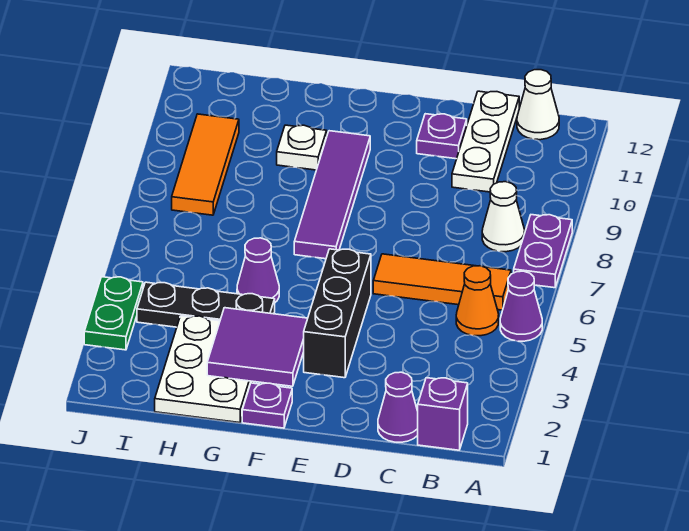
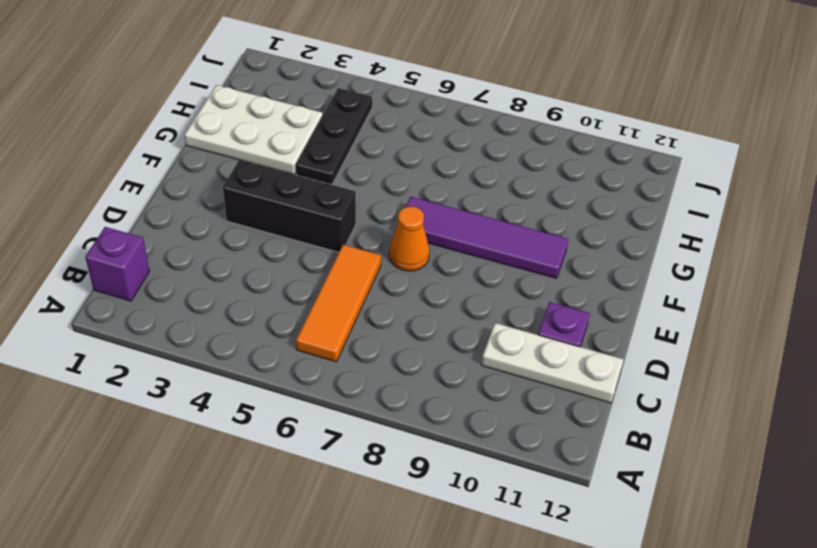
orange 1x1 cone [389,207,430,271] -> orange 1x1 cone moved to [456,266,499,336]
none -> purple 1x1 cone [500,271,542,341]
none -> purple 1x2 plate [514,215,572,288]
none -> white 1x1 cone [482,182,525,252]

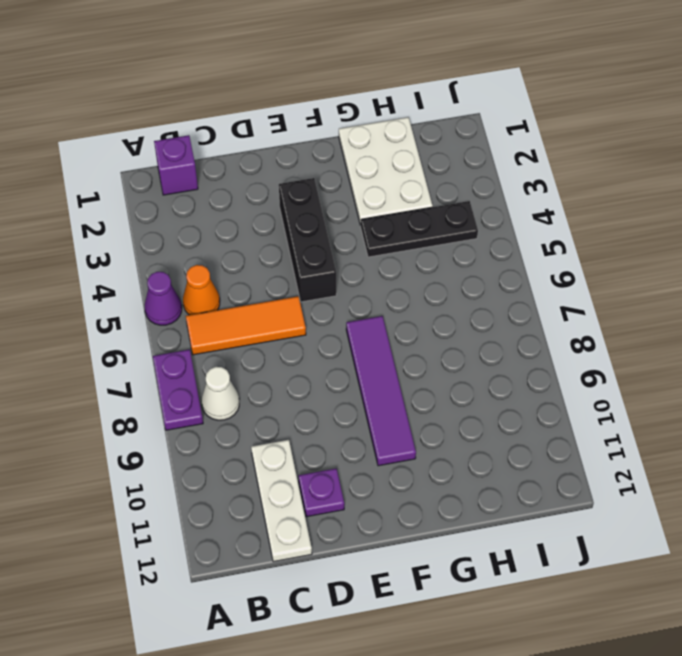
none -> white 1x1 cone [517,70,559,140]
none -> purple 1x1 cone [378,372,418,442]
none -> purple 1x1 plate [242,383,292,428]

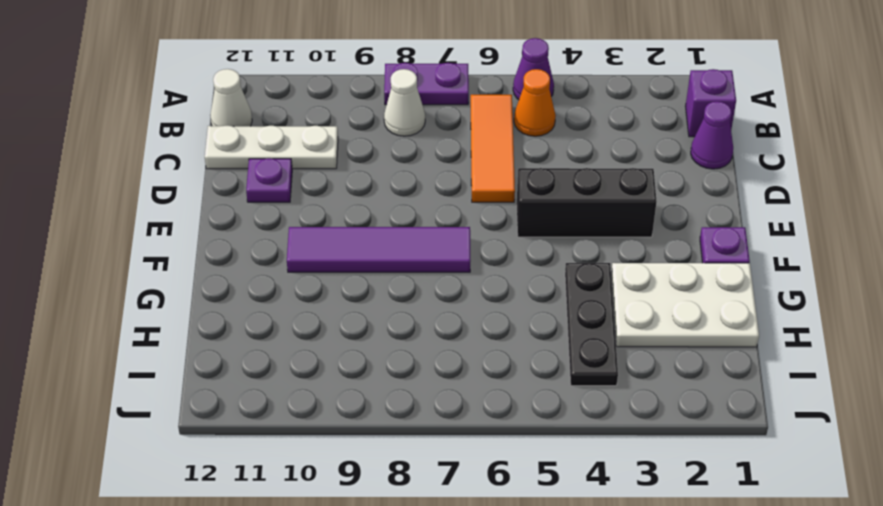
none -> purple 1x1 cone [237,238,279,302]
none -> white 1x1 plate [277,125,327,170]
none -> orange 1x3 tile [172,114,239,215]

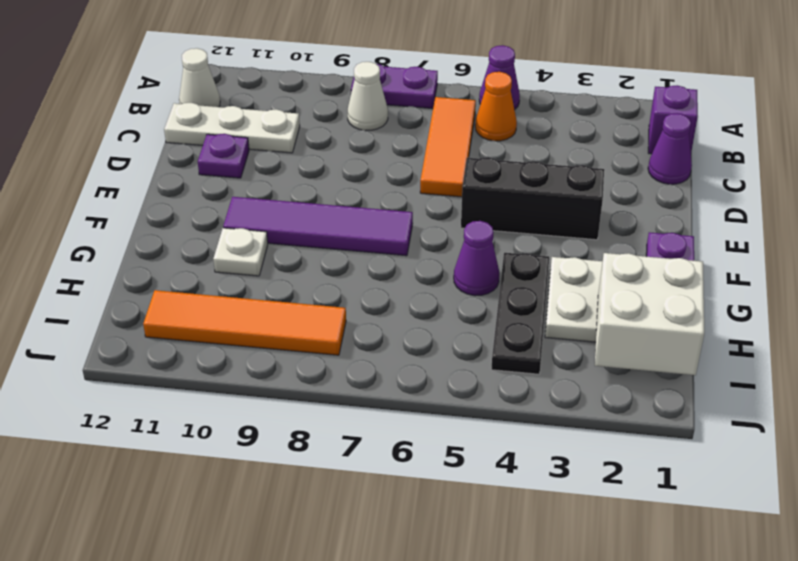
white 2x2 brick [595,253,704,375] -> none
orange 1x4 tile [143,290,346,355] -> orange 1x3 tile [172,114,239,215]
none -> green 1x2 plate [84,277,143,350]
none -> purple 2x2 tile [207,308,308,386]

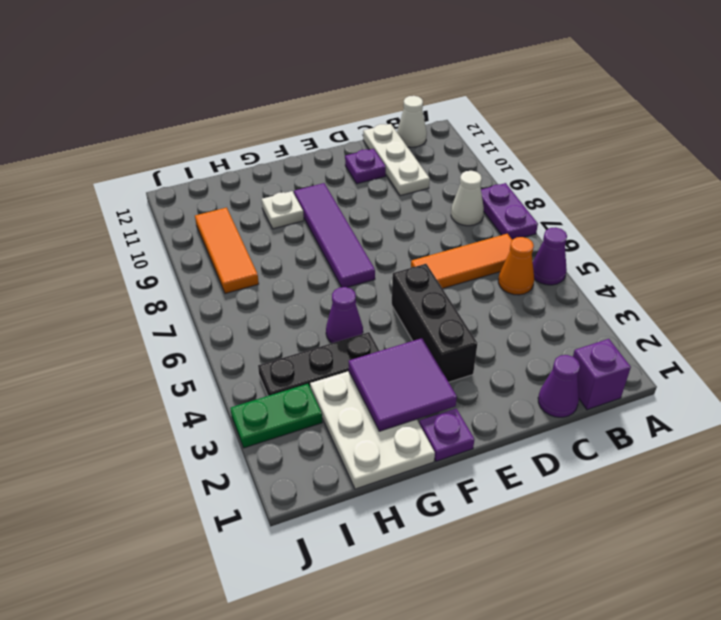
green 1x2 plate [230,384,322,448] -> green 1x2 plate turned to [84,277,143,350]

